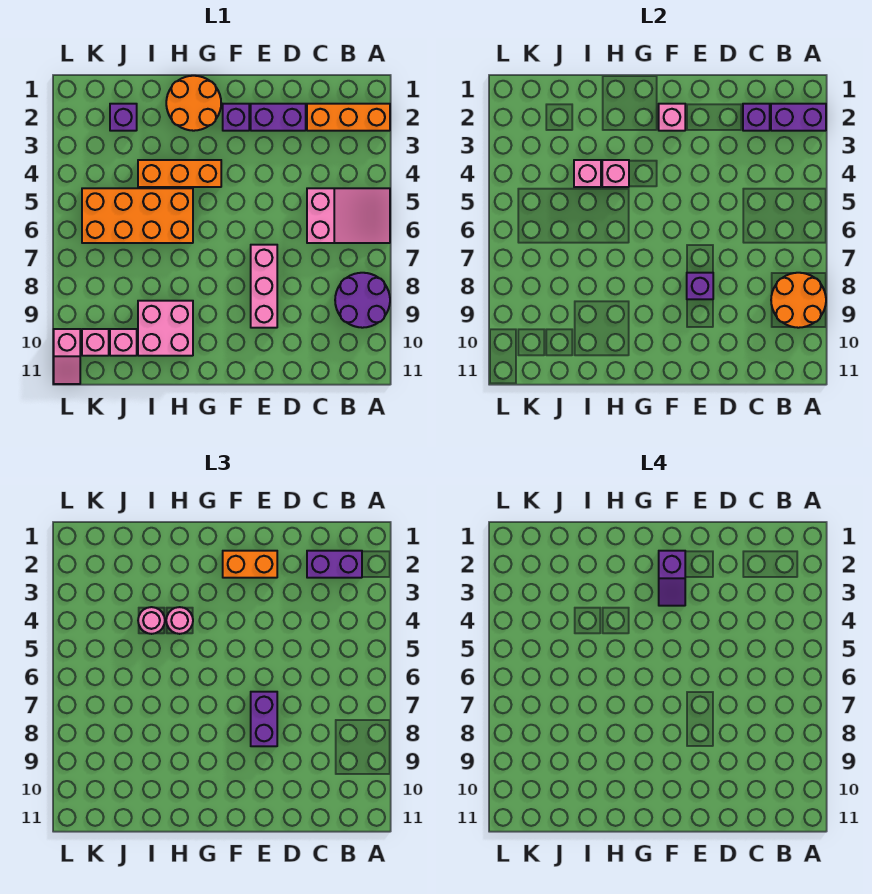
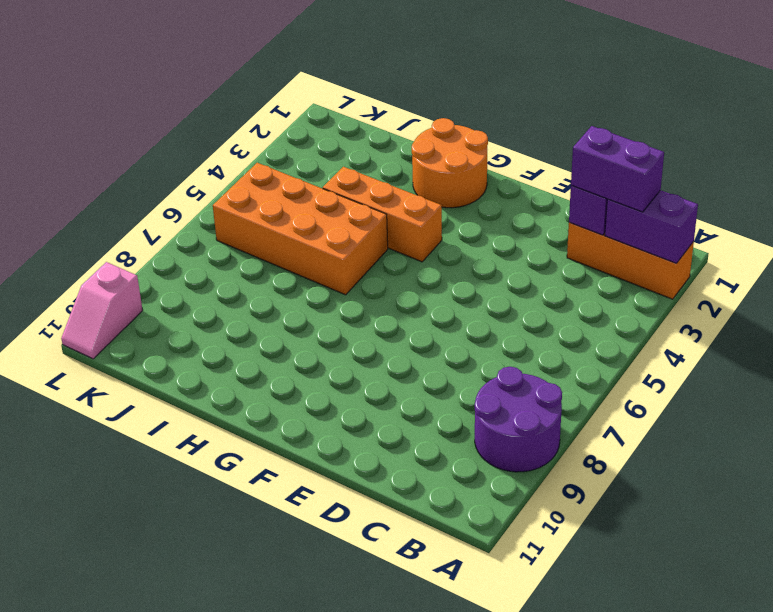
none -> pink 2x3 slope [307,188,390,243]
none -> purple 1x2 brick [251,104,306,131]
none -> pink 1x3 brick [251,245,277,328]

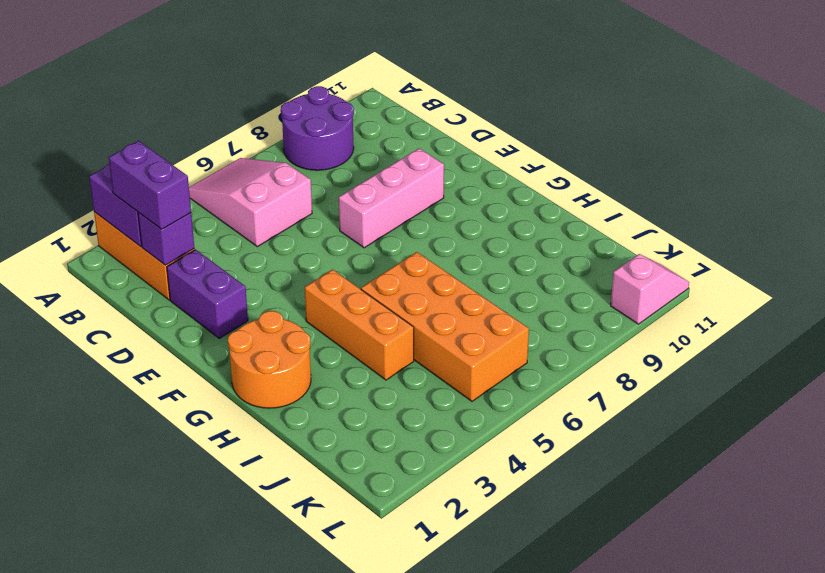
none -> purple 1x1 brick [223,104,249,131]
none -> pink 2x2 brick [138,301,193,356]
none -> purple 1x1 brick [110,104,137,131]

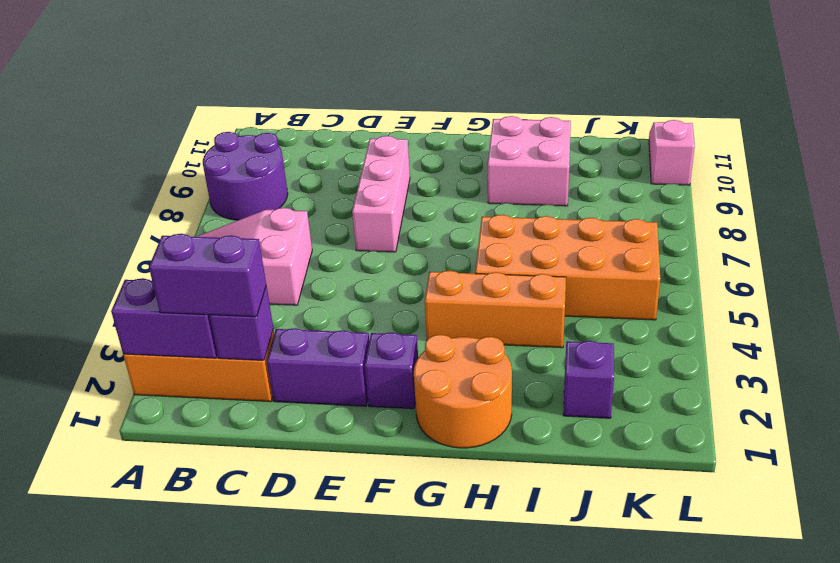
none -> pink 1x1 brick [110,329,137,356]
none -> pink 1x1 brick [82,329,109,356]
none -> orange 2x2 round brick [771,273,826,328]

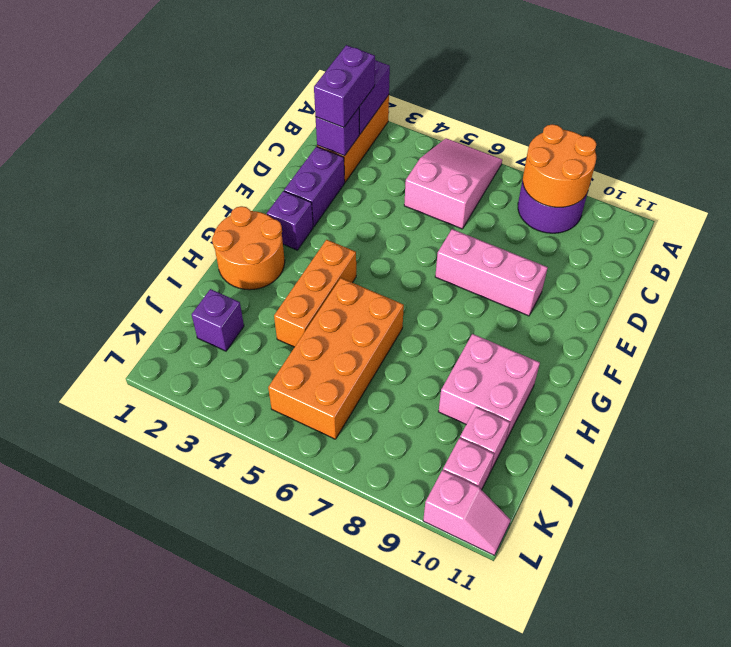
none -> purple 1x1 brick [687,273,713,299]
none -> pink 1x1 brick [659,104,685,131]
none -> pink 1x1 brick [602,160,629,187]

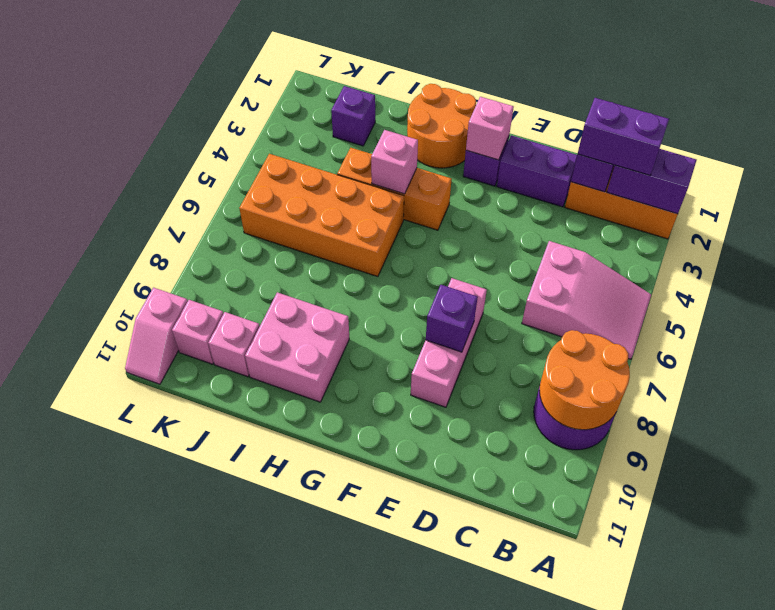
none -> pink 1x1 brick [574,160,601,187]
none -> orange 1x2 brick [223,551,277,578]
none -> purple 1x2 brick [251,692,277,746]

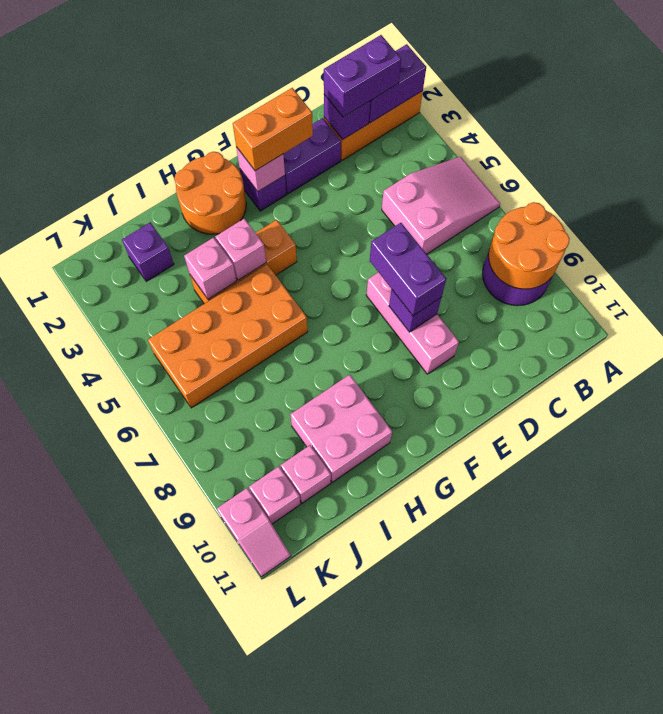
none -> pink 1x1 round brick [166,607,193,634]
none -> pink 1x1 round brick [138,607,165,634]
none -> purple 1x2 slope [659,551,685,606]

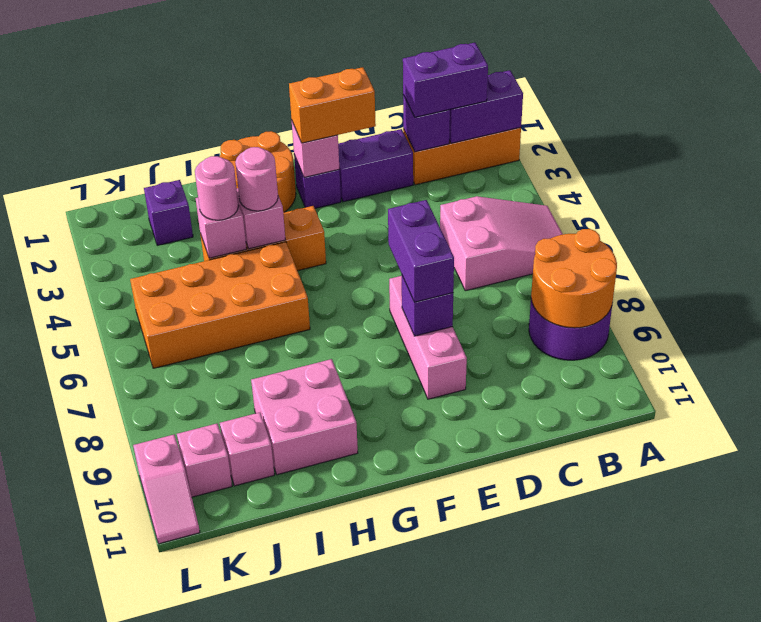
none -> purple 1x2 slope [659,551,685,606]

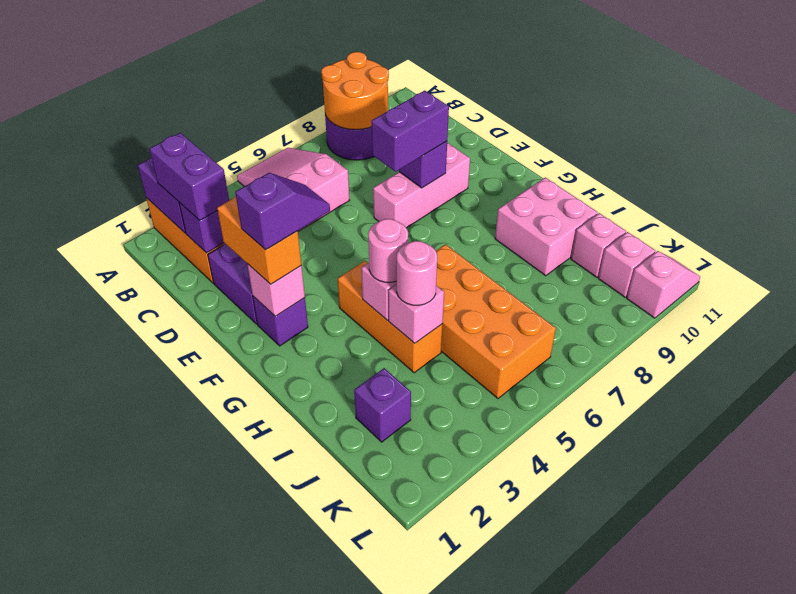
none -> orange 2x2 round brick [166,76,221,131]

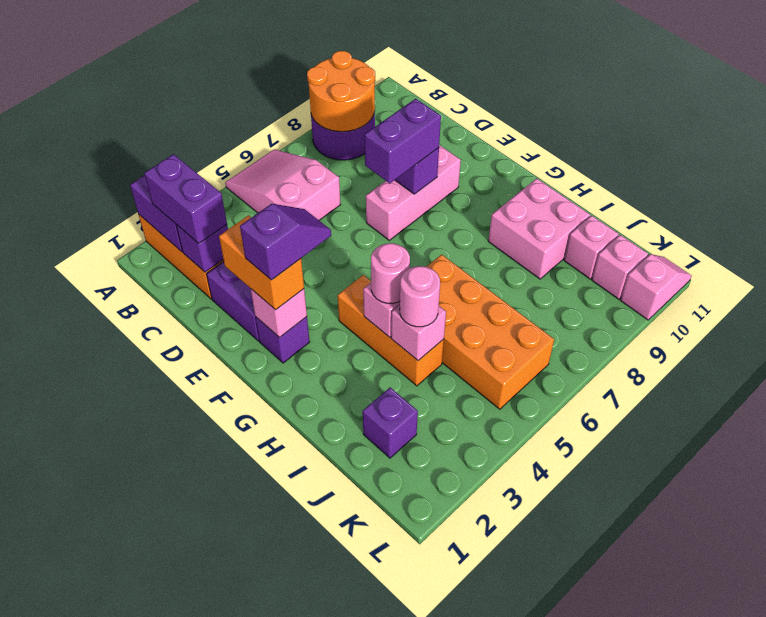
none -> orange 2x2 round brick [166,76,221,131]

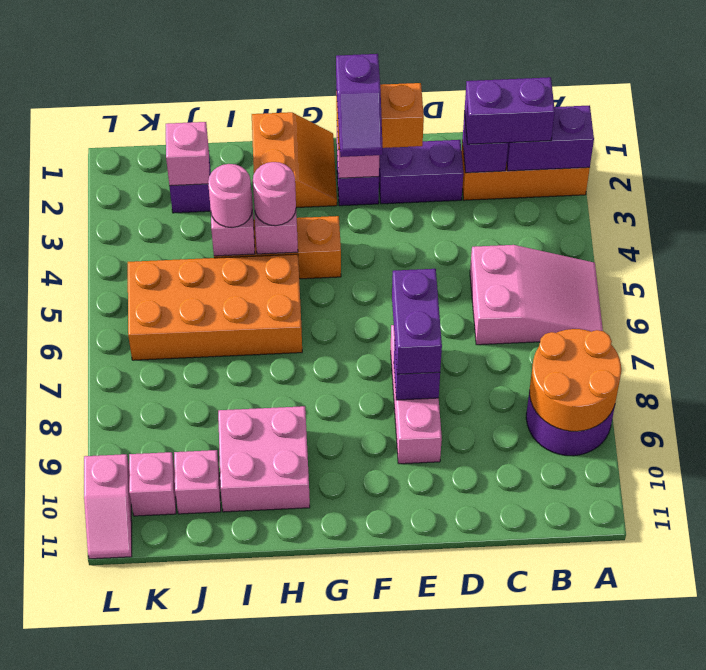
orange 2x2 slope [252,112,337,208] -> orange 2x2 round brick [166,76,221,131]
pink 1x1 brick [166,122,210,186] -> none

